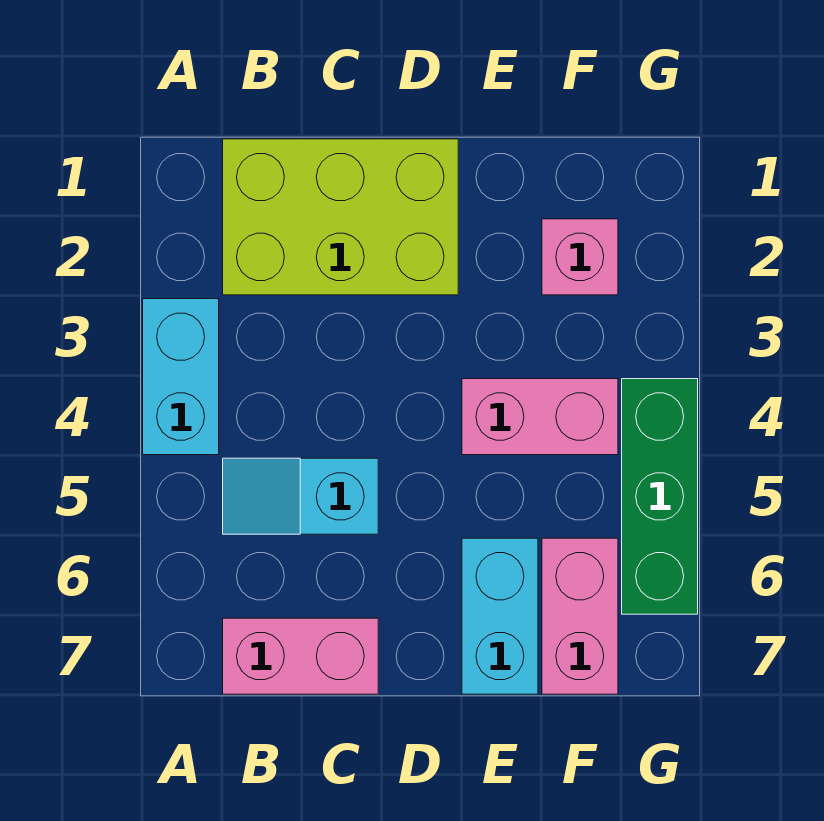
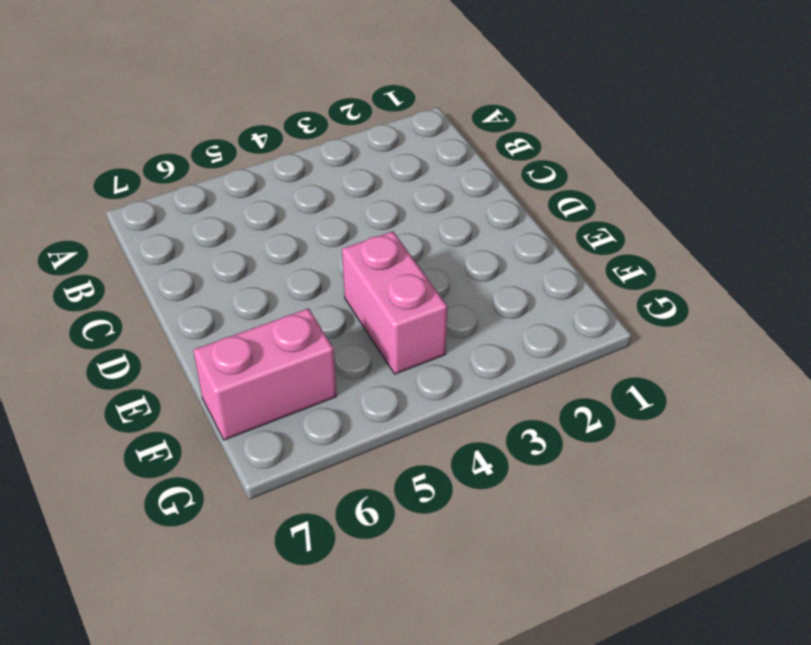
none -> cyan 1x2 brick [143,299,219,455]
none -> lime 2x3 brick [223,139,458,295]

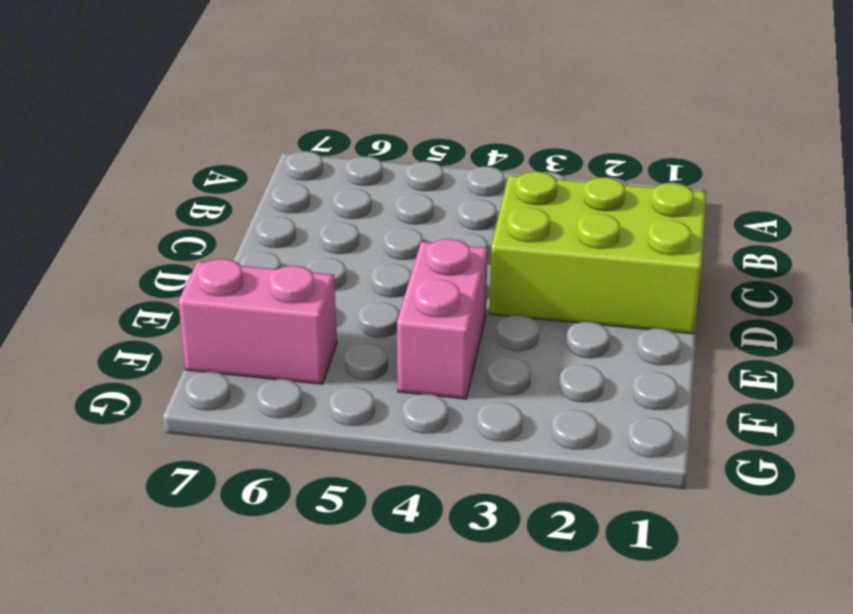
lime 2x3 brick [490,172,706,334] -> lime 2x3 brick turned to [223,139,458,295]
none -> cyan 1x2 brick [143,299,219,455]
none -> cyan 1x2 slope [223,458,378,534]

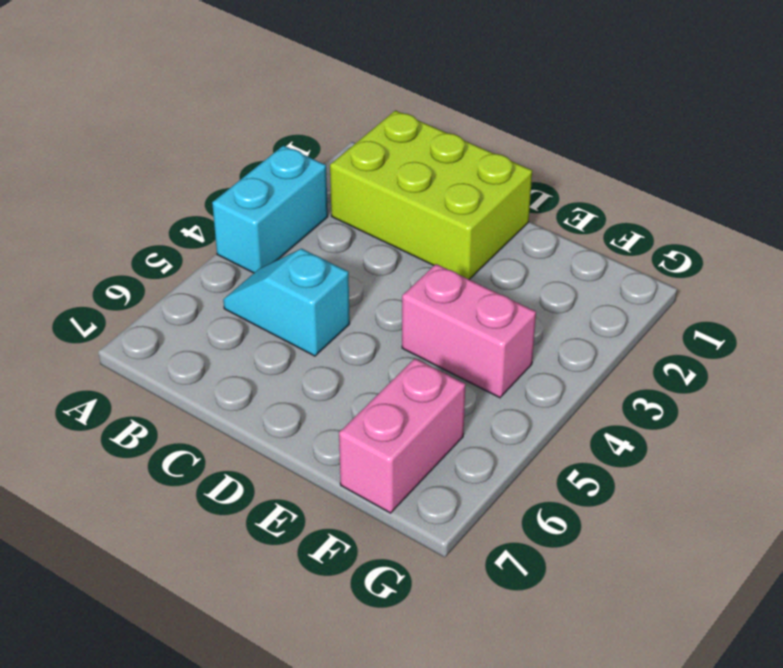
none -> pink 1x2 brick [223,618,378,694]
none -> cyan 1x2 brick [462,538,538,694]

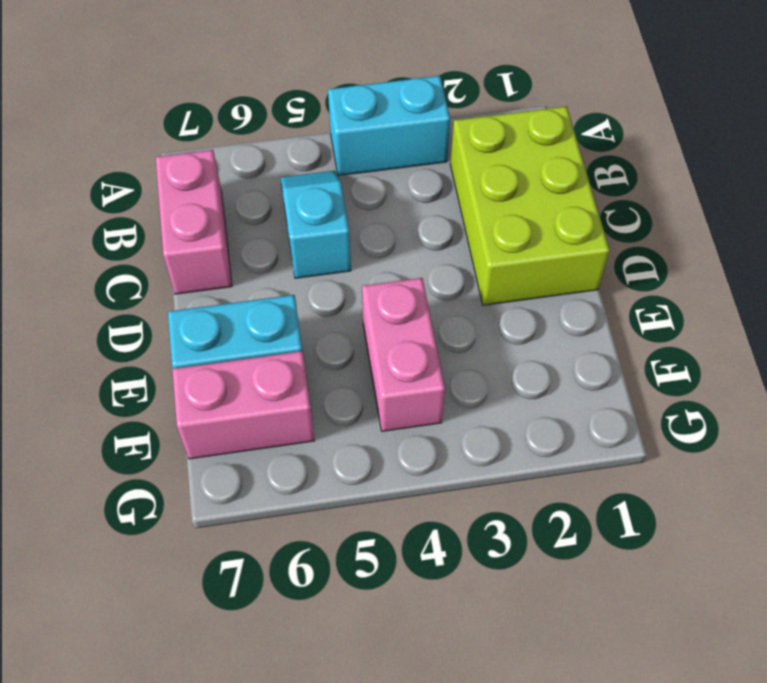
none -> pink 1x1 brick [542,219,618,295]
none -> green 1x3 brick [622,379,698,614]

